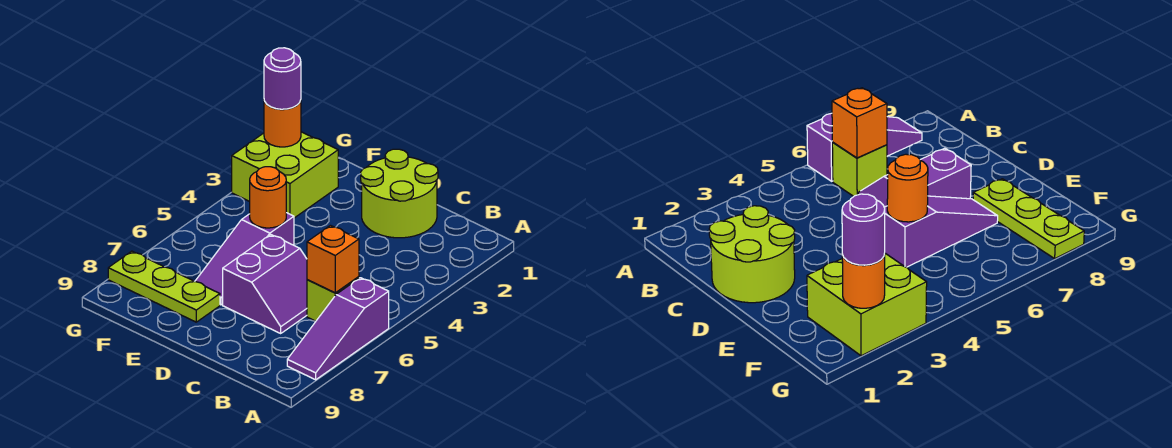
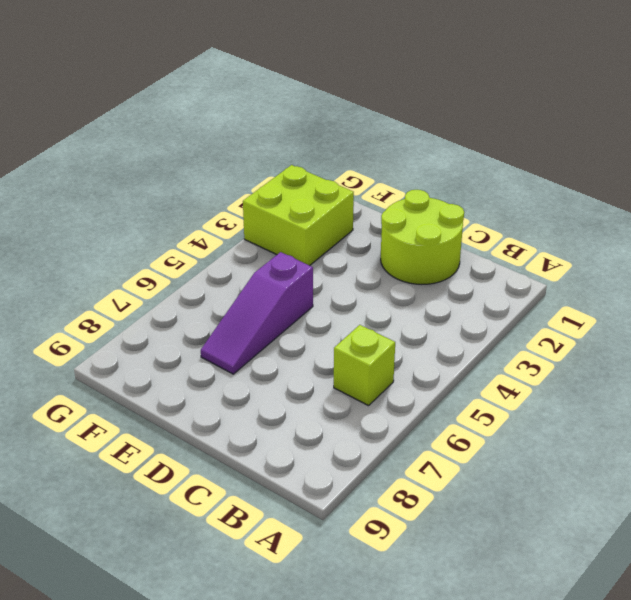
none -> purple 1x3 slope [287,278,389,380]
none -> purple 2x2 slope [223,234,307,333]

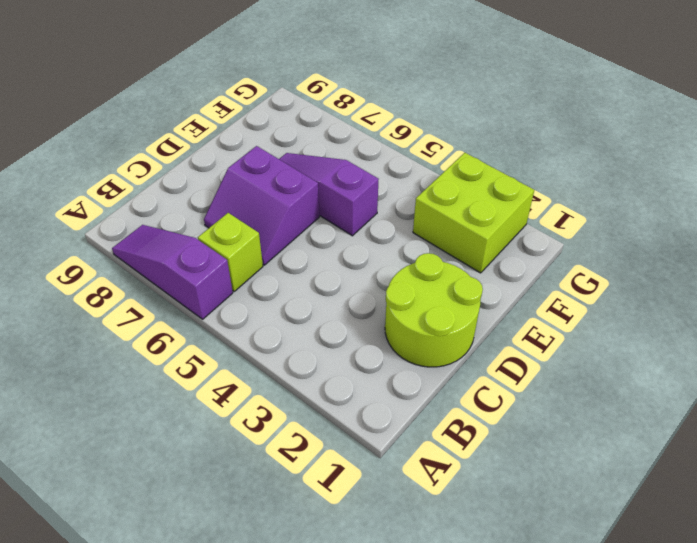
none -> lime 1x3 plate [108,251,220,322]
none -> orange 1x1 brick [307,226,359,293]

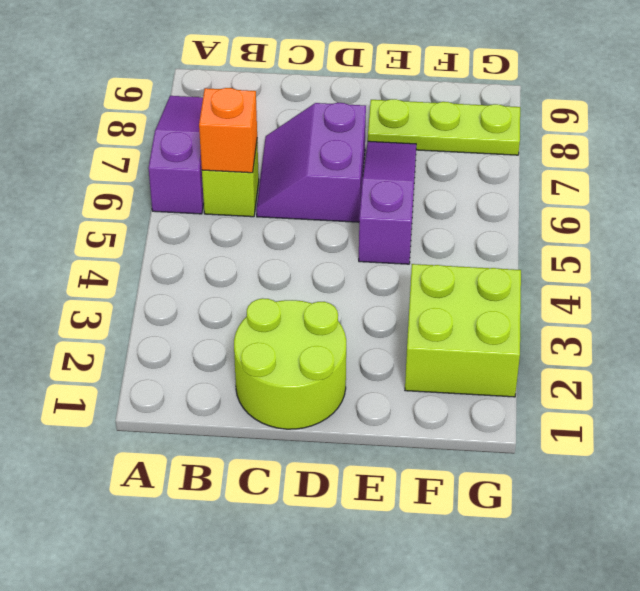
none -> orange 1x1 round brick [250,167,286,228]
none -> orange 1x1 round brick [264,100,301,147]

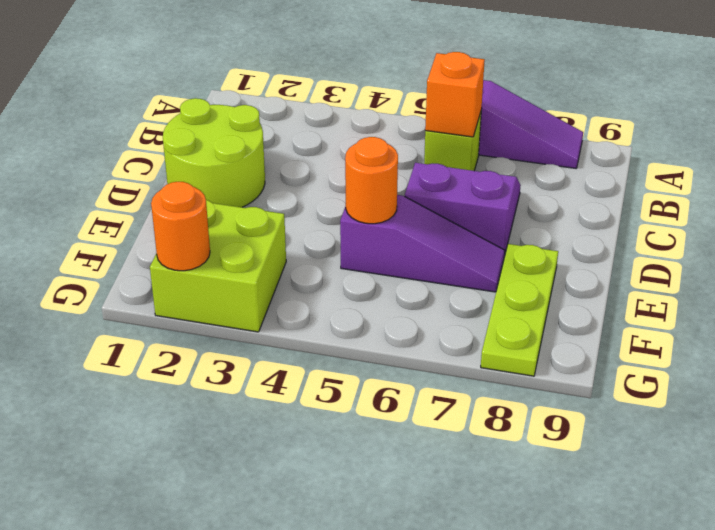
none -> purple 1x1 round brick [264,48,301,109]

